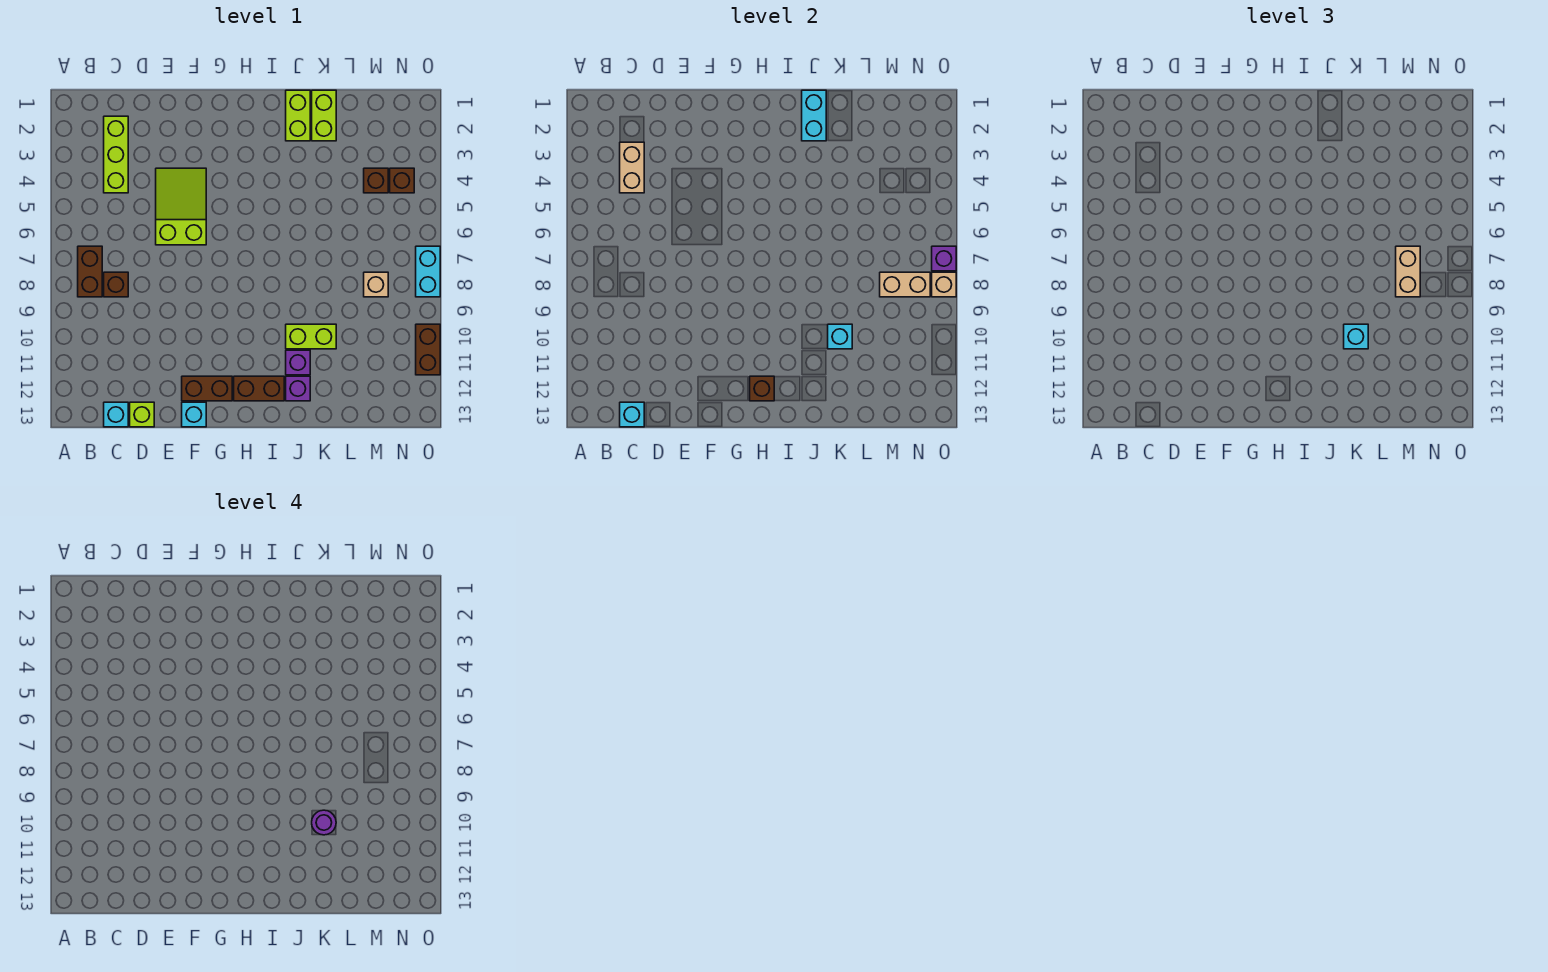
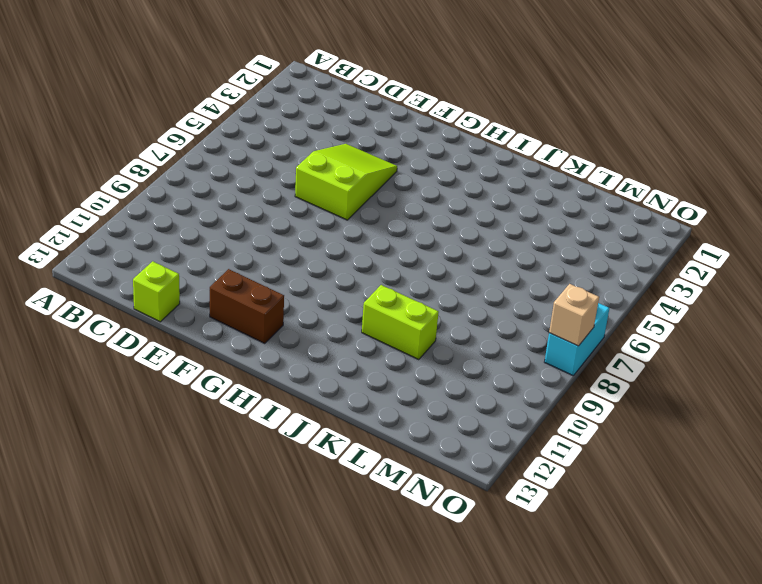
none -> brown 1x2 brick [78,246,102,297]
none -> lime 1x3 brick [104,116,128,193]
none -> brown 1x1 brick [104,272,128,297]
none -> cyan 1x1 brick [104,402,128,427]

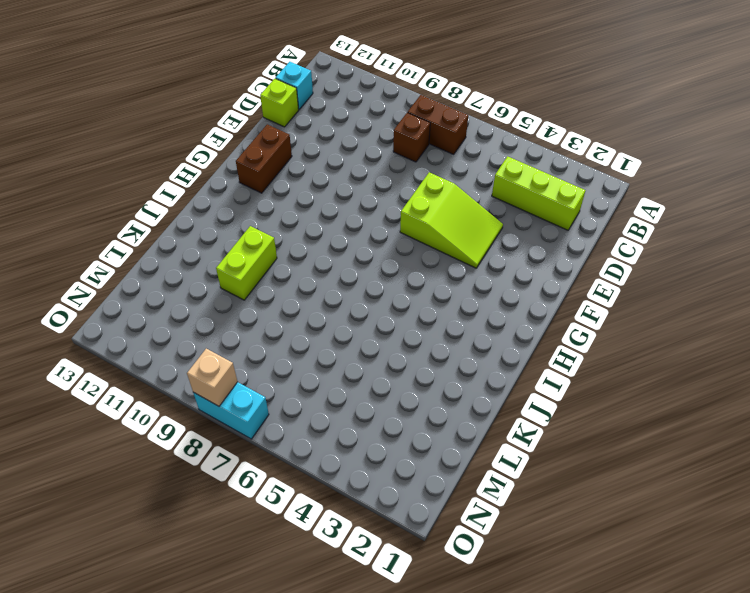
none -> cyan 1x1 brick [182,402,206,427]
none -> brown 1x2 brick [234,376,284,401]
none -> lime 1x2 brick [286,90,310,141]
none -> purple 1x1 brick [286,350,310,375]

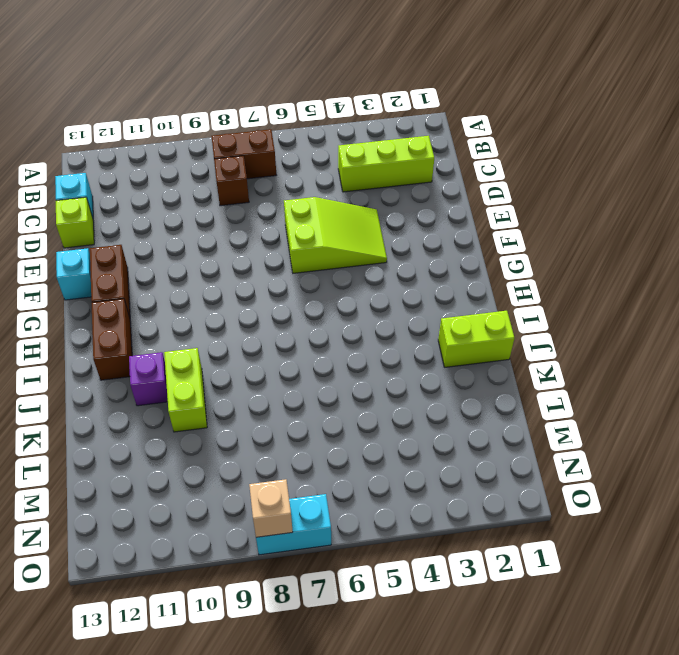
none -> purple 1x1 brick [286,376,310,401]
none -> lime 1x2 brick [312,90,336,141]
none -> brown 1x1 brick [364,168,388,193]
none -> tan 1x1 brick [364,272,388,297]

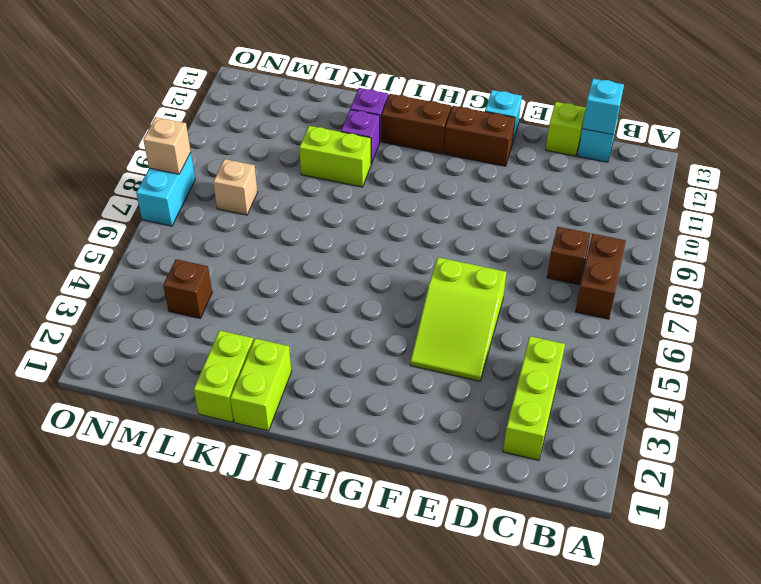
none -> brown 1x1 brick [390,168,414,193]
none -> brown 1x2 brick [416,324,440,375]
none -> tan 1x2 brick [620,142,644,193]
none -> brown 1x1 brick [750,376,774,401]

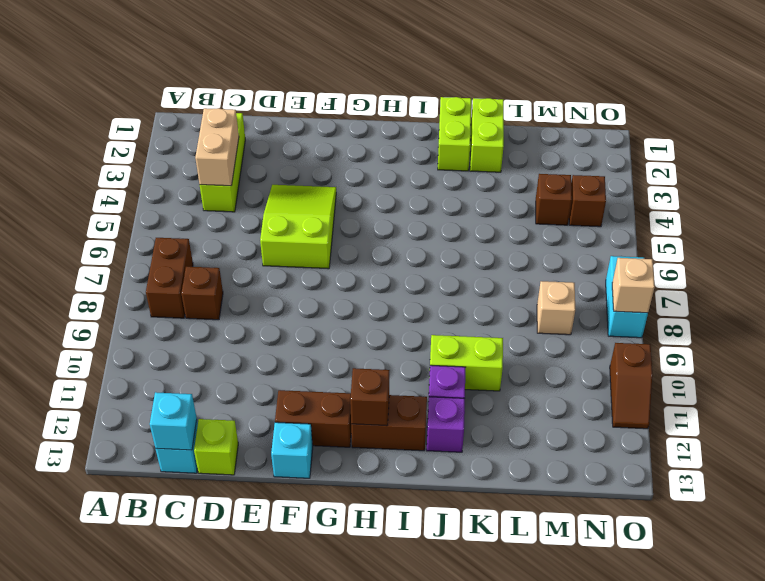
brown 1x2 slope [610,343,652,429] -> brown 1x2 brick [416,324,440,375]
none -> cyan 1x2 brick [802,90,826,141]
none -> cyan 1x1 brick [828,324,852,349]
none -> tan 1x2 brick [880,272,930,297]
none -> purple 1x1 brick [932,246,956,271]

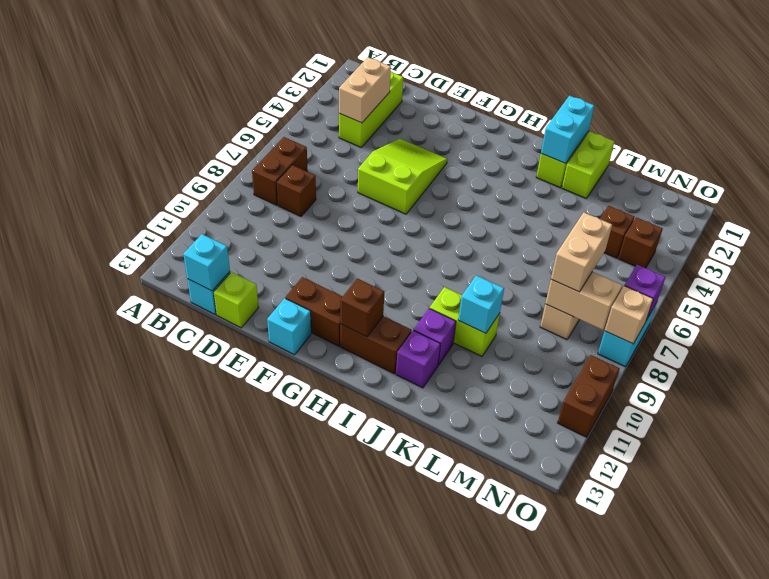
none -> cyan 1x1 brick [1344,324,1368,349]
none -> purple 1x1 round brick [312,810,336,835]

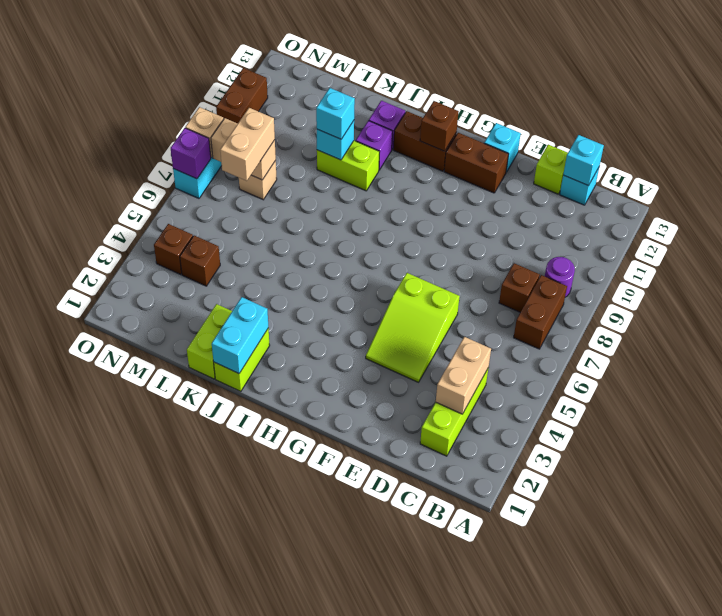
purple 1x1 round brick [545,257,575,297] -> purple 1x1 round brick moved to [312,810,336,835]

